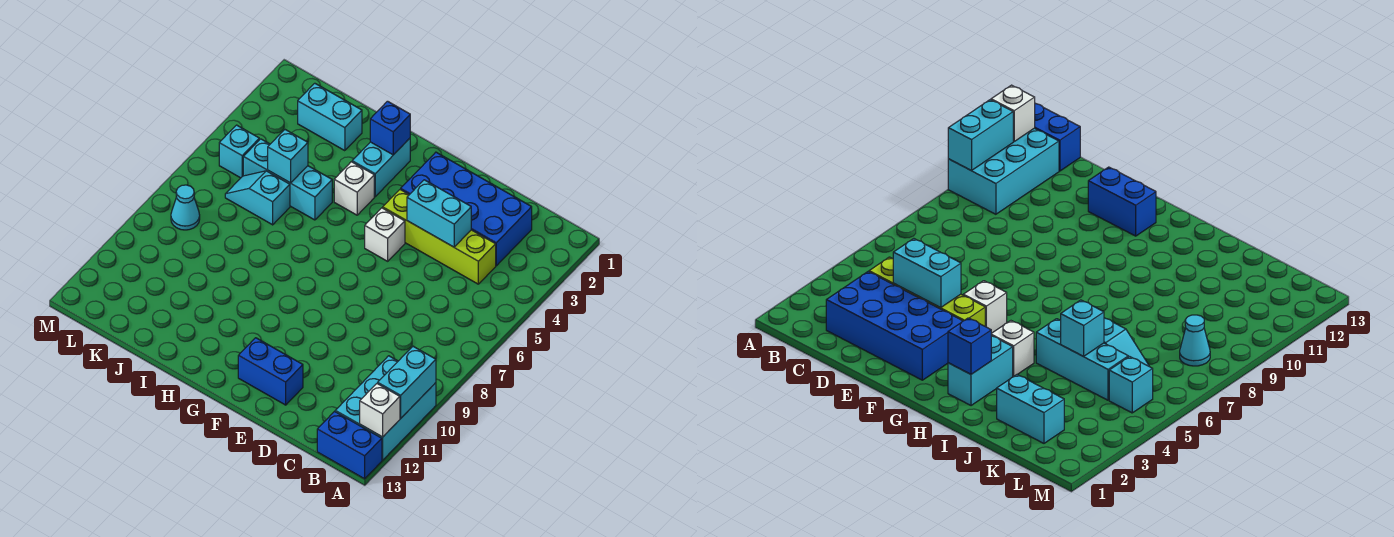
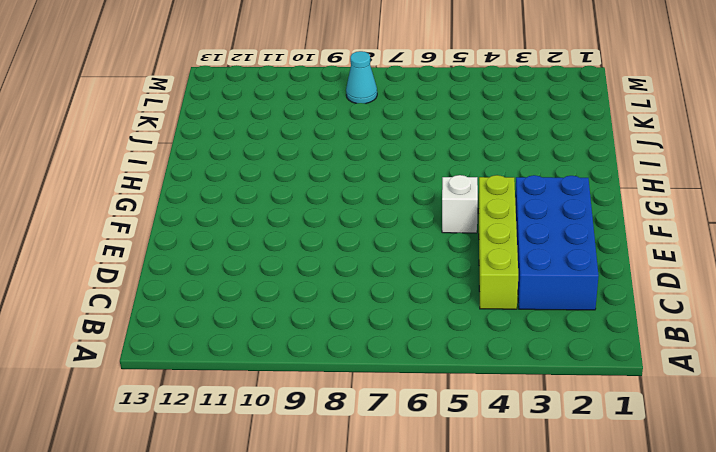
none -> cyan 2x3 brick [335,356,436,460]
none -> blue 1x2 brick [317,411,382,479]
none -> blue 1x2 brick [238,338,303,405]

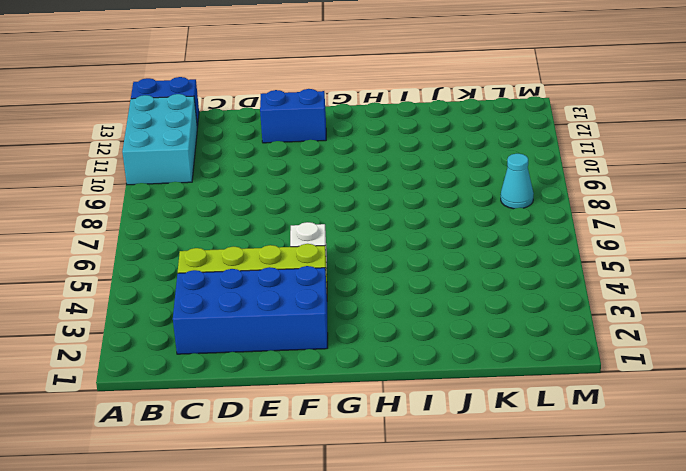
none -> cyan 1x2 brick [352,138,410,197]
none -> white 1x1 brick [334,162,374,215]
none -> cyan 1x3 brick [243,139,332,220]

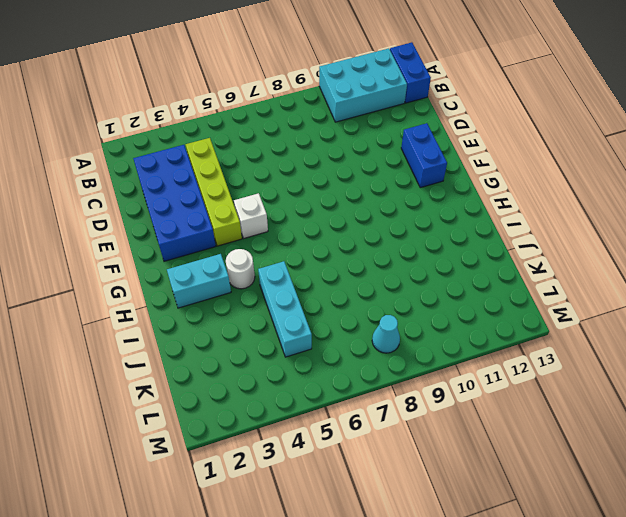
white 1x1 round brick [226,249,255,289] -> white 1x1 brick [334,162,374,215]
none -> cyan 1x2 brick [298,83,362,151]
none -> cyan 1x2 slope [225,171,290,225]
none -> cyan 1x1 brick [219,125,259,178]

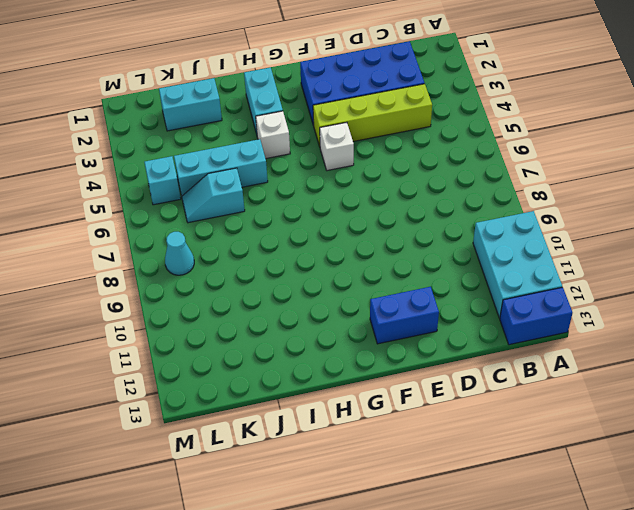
none -> cyan 1x2 brick [378,346,436,418]
none -> white 1x1 brick [360,383,400,437]
none -> cyan 1x2 brick [407,180,471,247]

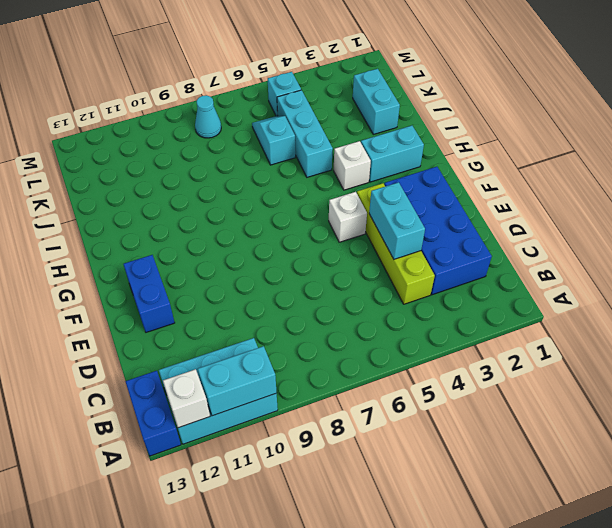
none -> blue 1x1 brick [370,101,410,155]
none -> cyan 1x1 brick [268,130,308,183]

